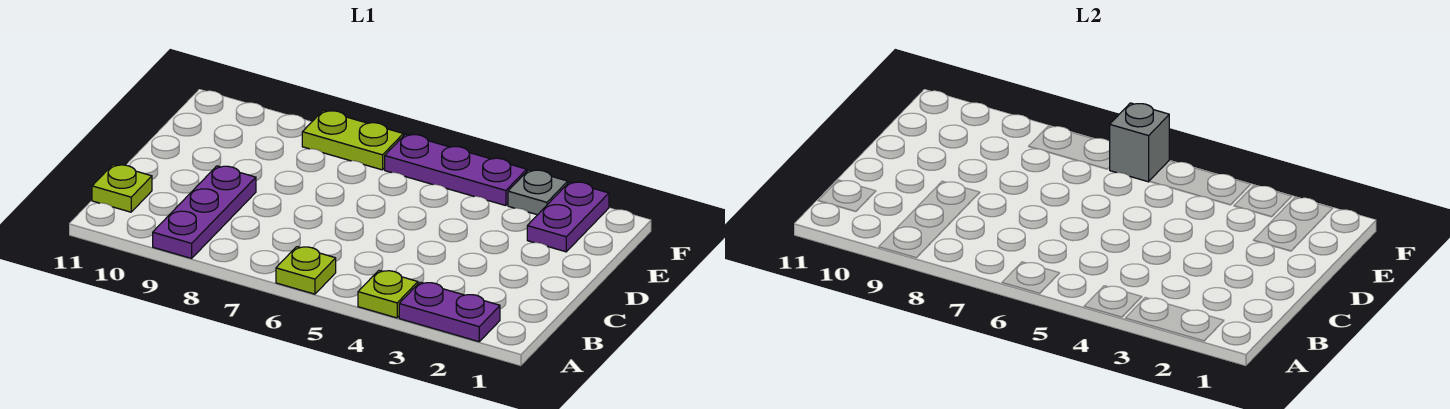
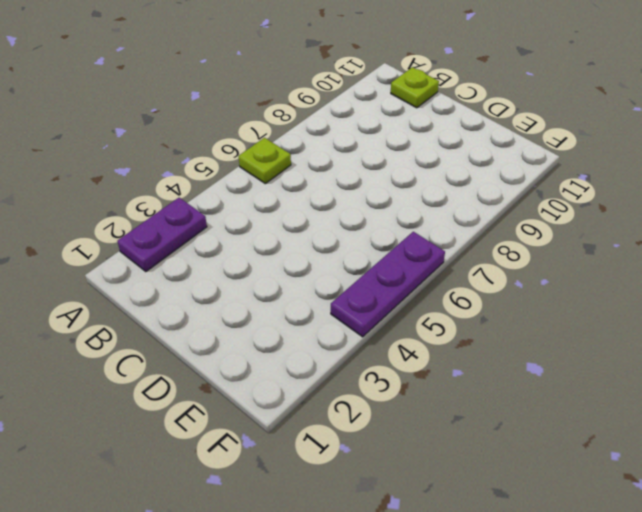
none -> lime 1x1 plate [358,270,418,318]
none -> purple 1x3 plate [153,166,256,258]

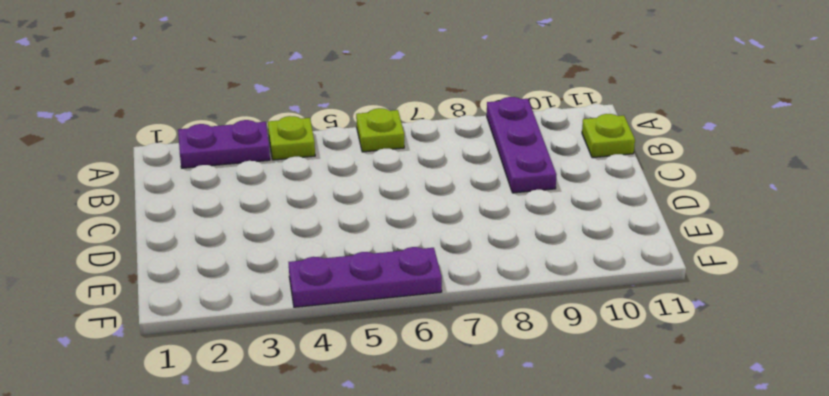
none -> purple 1x2 plate [527,182,609,252]
none -> grey 1x1 plate [508,170,568,215]

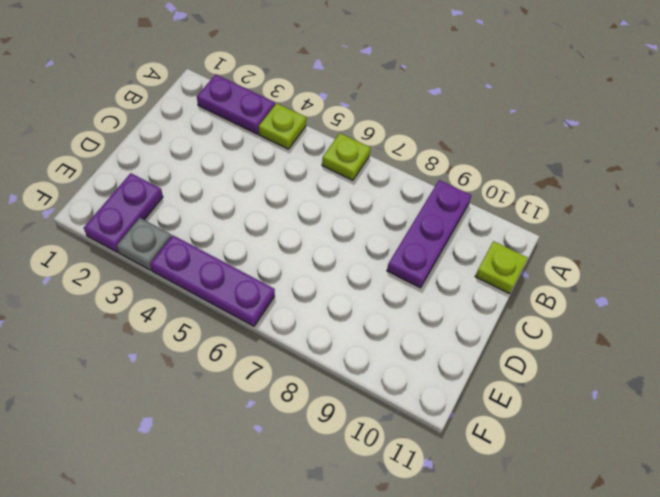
none -> lime 1x2 plate [302,110,403,170]
none -> grey 1x1 brick [1110,103,1169,182]

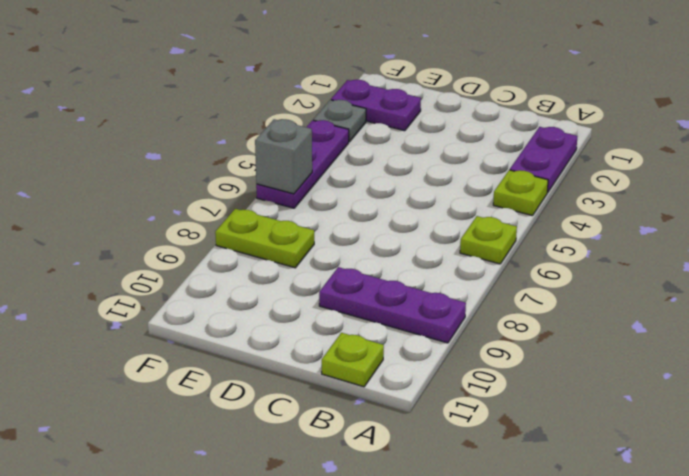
lime 1x2 plate [215,209,314,268] -> lime 1x2 plate turned to [302,110,403,170]

